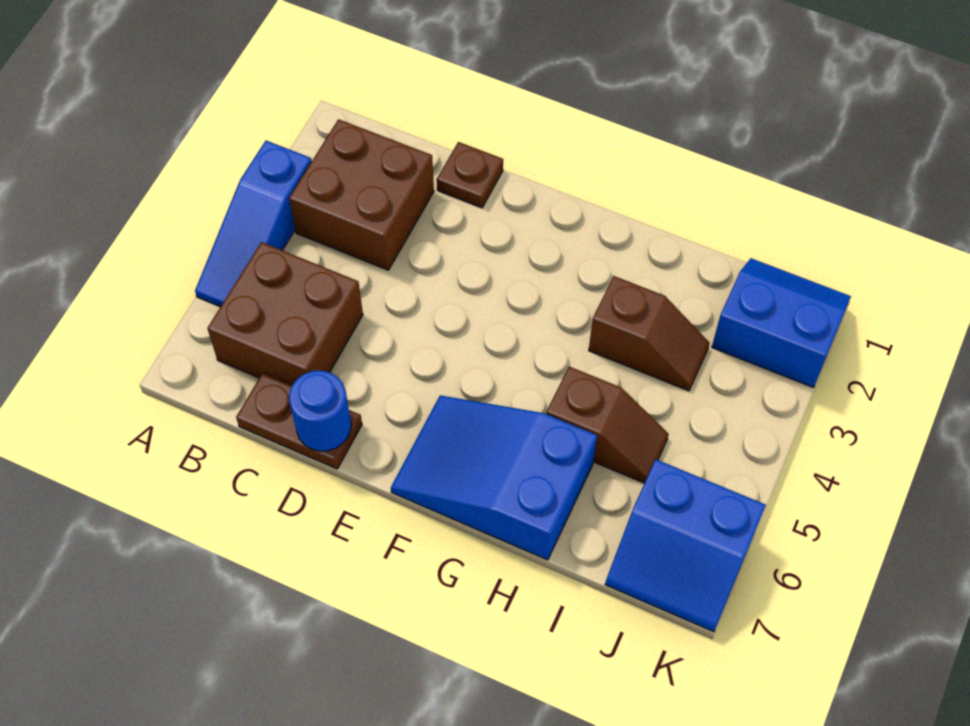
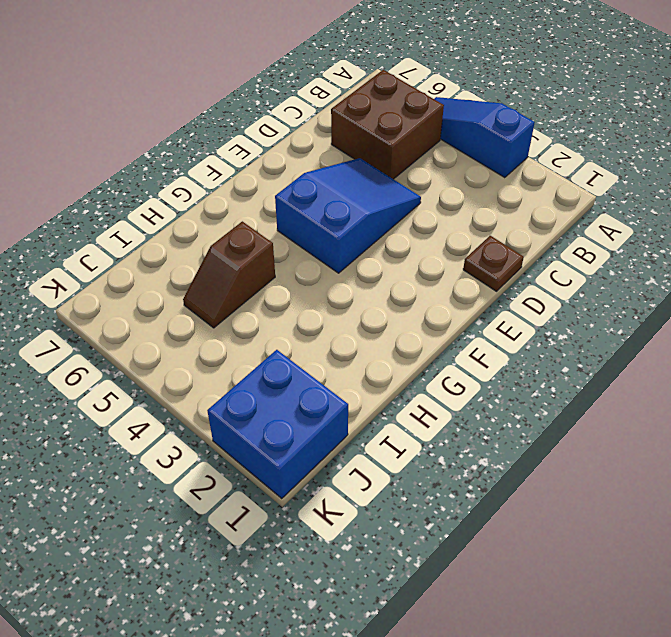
blue 2x3 slope [275,158,421,273] -> blue 2x3 slope moved to [391,395,597,560]
blue 2x2 brick [207,350,348,498] -> blue 2x2 slope [712,258,851,388]
none -> brown 2x2 brick [289,119,434,270]
none -> brown 1x2 plate [236,373,362,469]

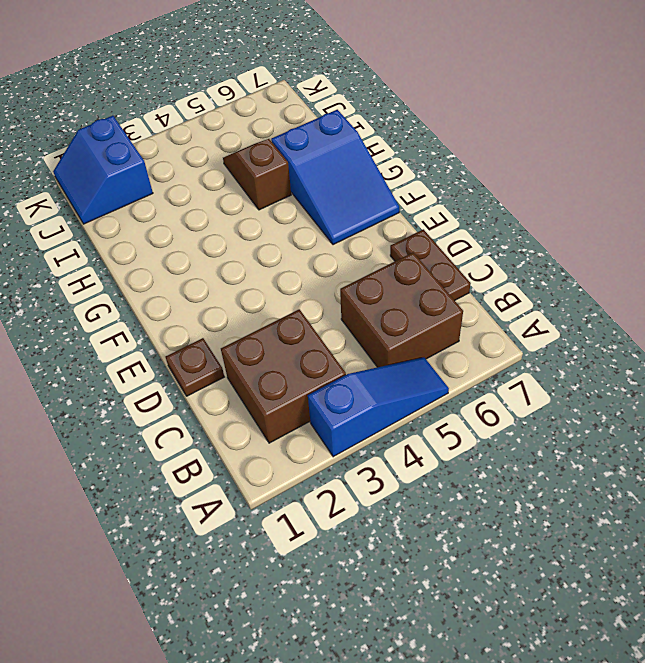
none -> brown 1x2 slope [589,276,709,391]
none -> blue 2x2 slope [605,459,766,632]

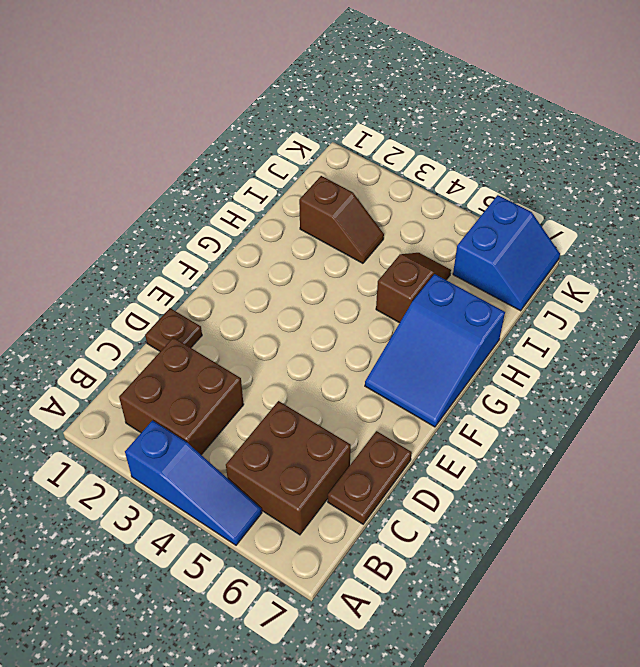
brown 1x2 slope [299,176,384,263] -> brown 1x2 slope turned to [589,276,709,391]
none -> blue 2x2 slope [712,258,851,388]
none -> blue 1x1 round brick [289,371,351,451]

